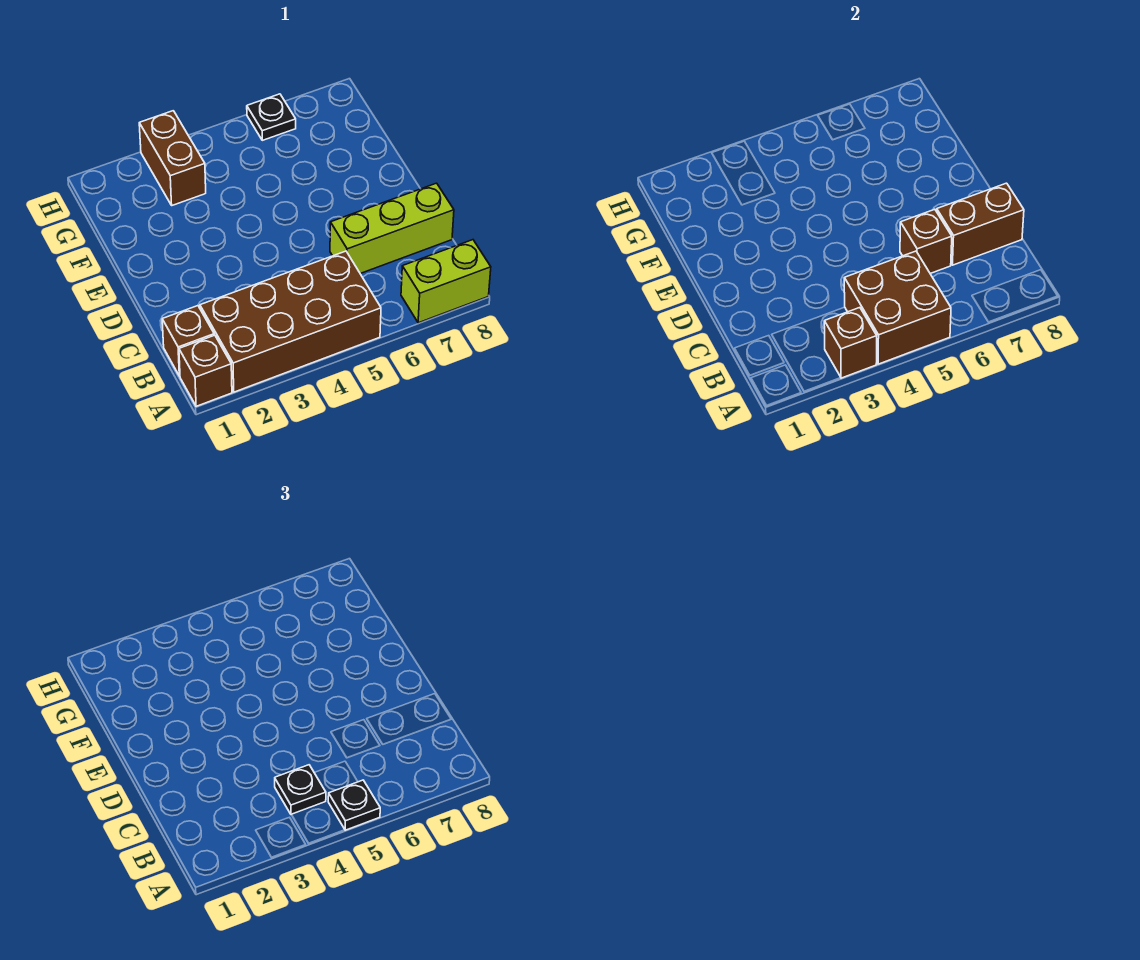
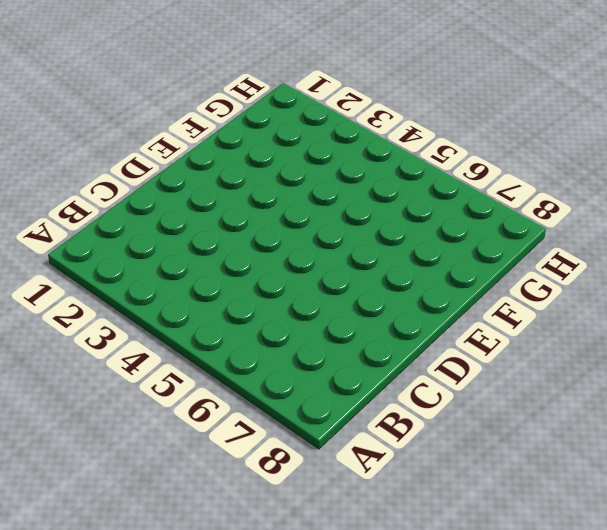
none -> brown 1x1 brick [179,335,232,406]
none -> brown 2x4 brick [200,251,381,392]
none -> lime 1x2 brick [401,240,491,323]

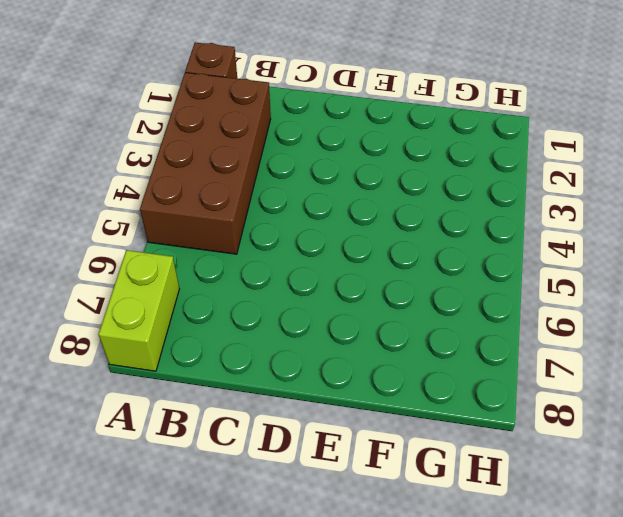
none -> brown 1x1 brick [162,306,214,376]
none -> lime 1x3 brick [330,183,454,274]
none -> brown 1x2 brick [139,111,206,205]

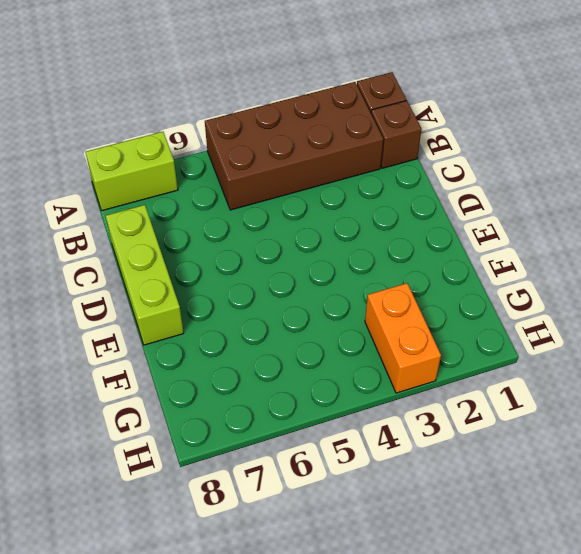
lime 1x3 brick [106,205,184,345] -> lime 1x3 brick turned to [330,183,454,274]
orange 1x2 brick [365,283,441,393] -> brown 1x2 brick [139,111,206,205]
none -> black 1x1 plate [247,94,296,140]
none -> brown 1x1 brick [824,308,877,378]
none -> brown 2x2 brick [844,251,951,364]

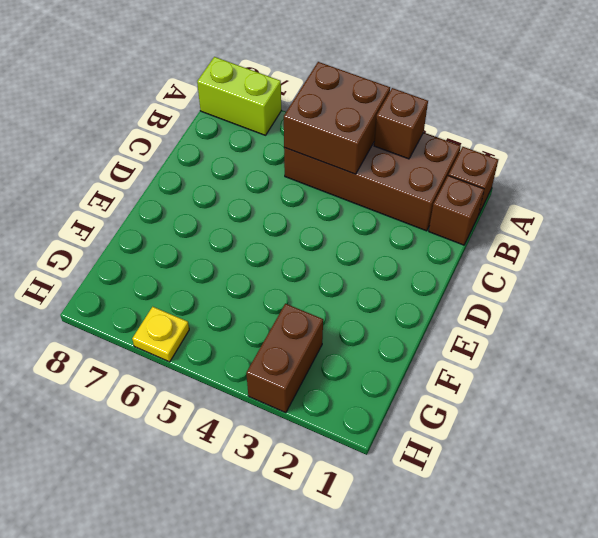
yellow 1x1 plate [132,307,189,362] -> black 1x1 plate [247,94,296,140]
none -> lime 1x3 brick [330,183,454,274]
none -> brown 1x1 brick [900,209,952,274]
none -> brown 1x2 brick [937,183,1024,265]

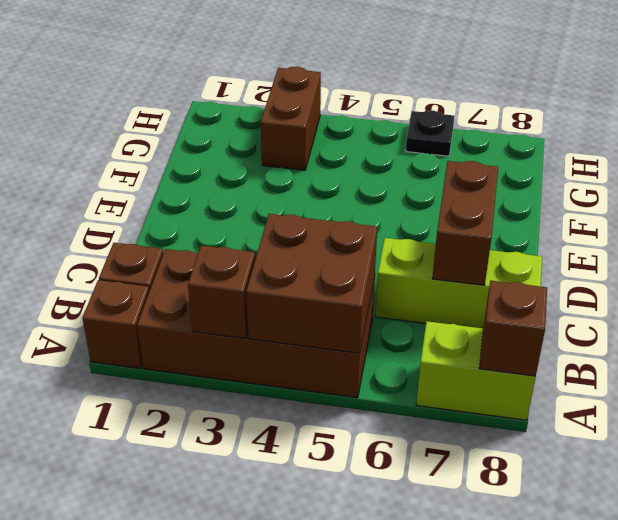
brown 1x1 brick [479,281,547,377] -> brown 1x1 brick moved to [900,209,952,274]
brown 1x2 brick [432,161,498,285] -> brown 1x2 brick turned to [937,183,1024,265]
none -> black 1x1 plate [328,780,380,830]
none -> black 1x1 plate [275,765,326,815]

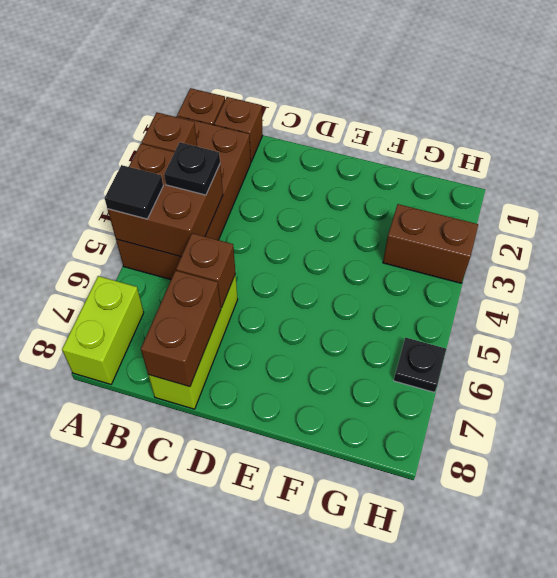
black 1x1 tile [105,165,163,219] -> black 1x1 plate [328,780,380,830]

